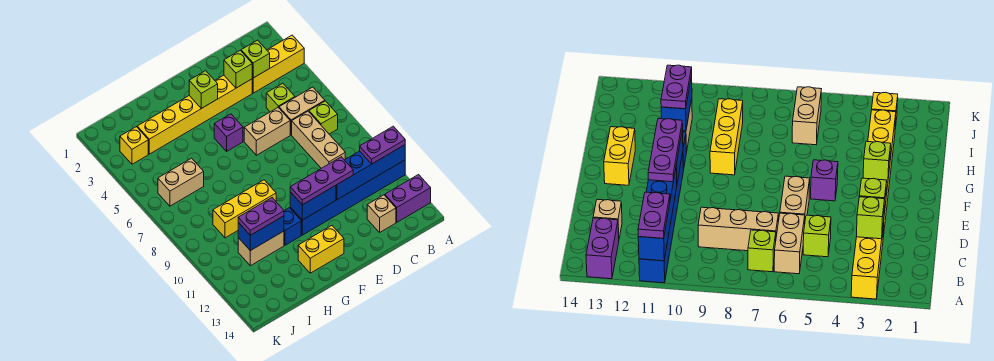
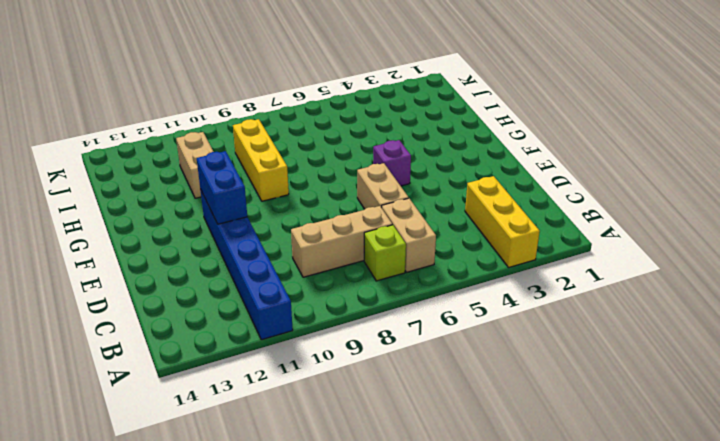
none -> purple 1x2 brick [385,175,431,222]
none -> lime 1x1 brick [266,83,295,112]
none -> tan 1x1 brick [367,195,396,232]

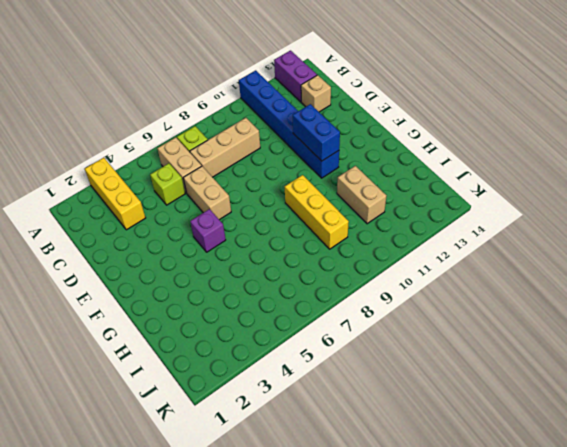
none -> yellow 1x6 brick [137,75,252,154]
none -> yellow 1x2 brick [298,226,344,273]
none -> blue 1x1 brick [284,208,301,245]

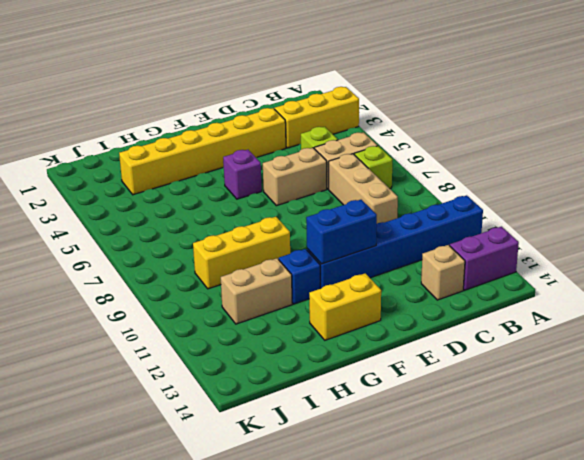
none -> tan 1x2 brick [158,158,204,206]
none -> yellow 1x1 brick [120,127,148,164]
none -> blue 1x4 brick [336,145,405,200]

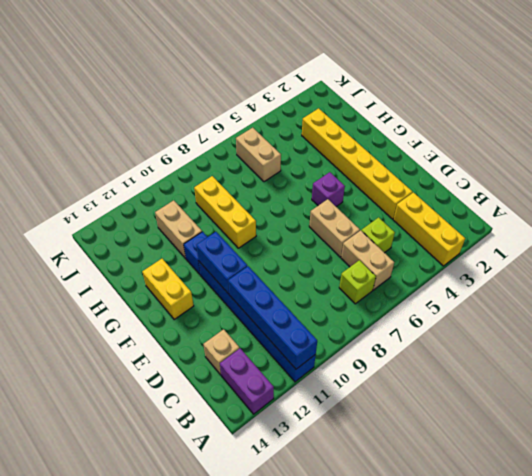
none -> tan 1x3 brick [292,111,345,168]
none -> yellow 1x1 brick [120,127,148,164]
none -> lime 1x1 brick [241,40,270,78]

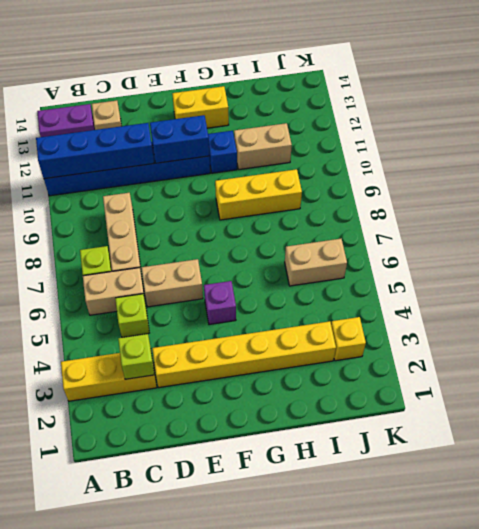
none -> lime 1x1 brick [224,50,252,88]
none -> lime 1x1 brick [189,71,218,108]
none -> blue 1x2 brick [238,216,284,251]

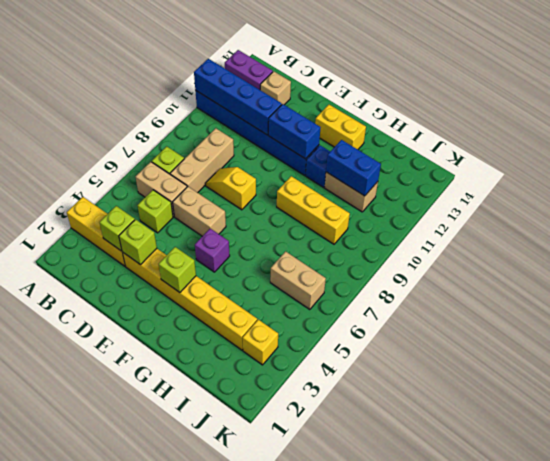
yellow 1x2 slope [205,167,256,210] -> none
none -> purple 1x2 plate [360,126,405,164]
none -> purple 1x3 plate [290,157,353,205]
none -> purple 1x2 plate [238,198,284,235]

